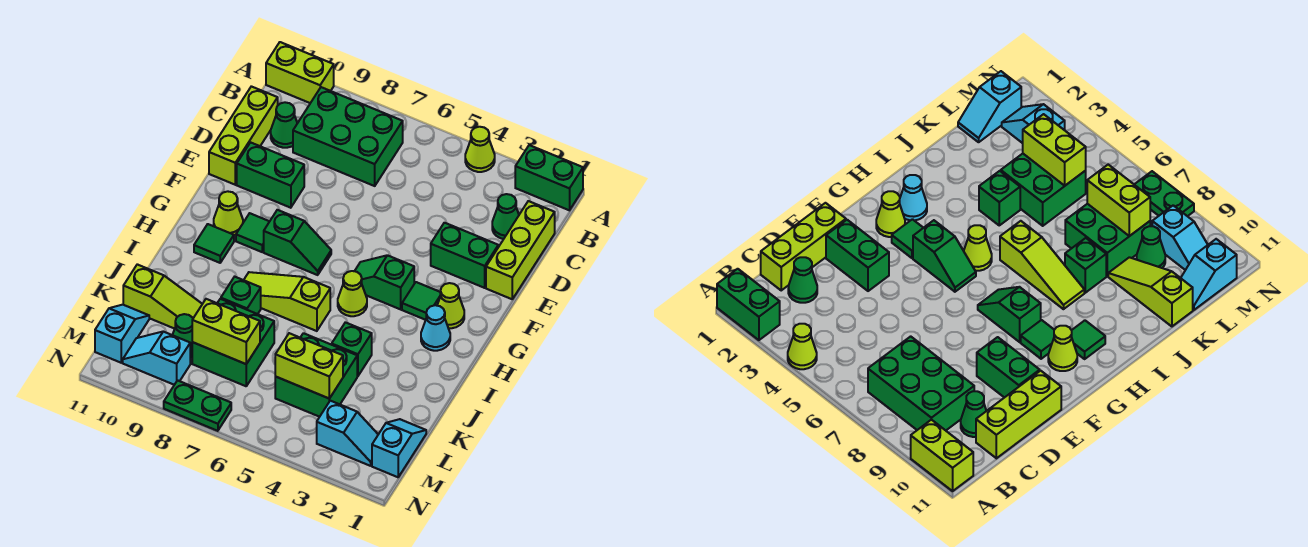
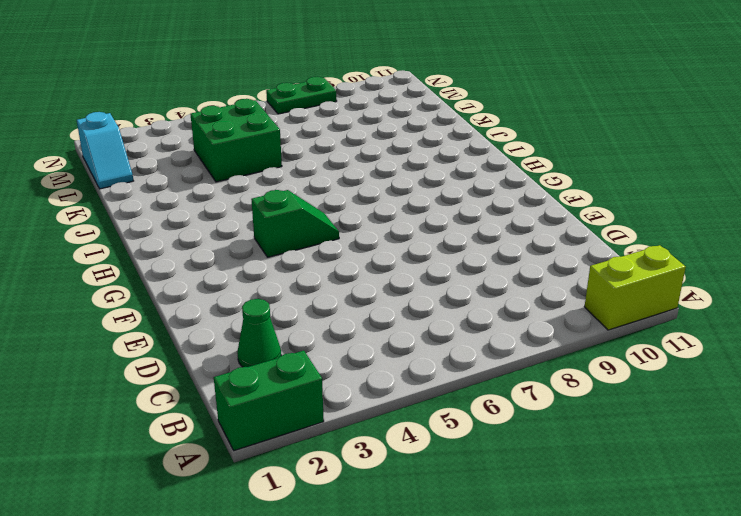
none -> lime 1x1 cone [465,127,495,172]
none -> green 2x3 brick [293,87,403,186]
none -> lime 1x3 brick [486,201,555,299]
none -> green 1x1 cone [271,102,297,148]

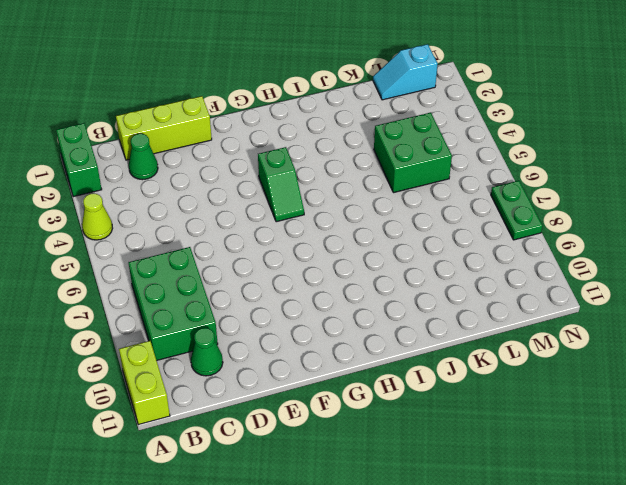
none -> lime 1x3 brick [209,86,278,185]
none -> green 1x2 brick [431,223,498,288]
none -> green 1x2 brick [237,142,304,208]
none -> lime 1x1 cone [437,283,464,328]

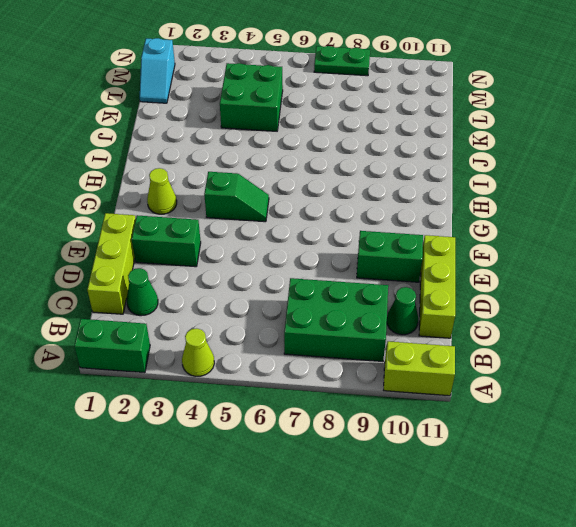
none -> green 1x1 tile [402,282,441,320]
none -> green 1x2 slope [264,210,331,275]
none -> green 1x1 tile [236,213,270,252]
none -> lime 1x1 cone [214,191,243,236]

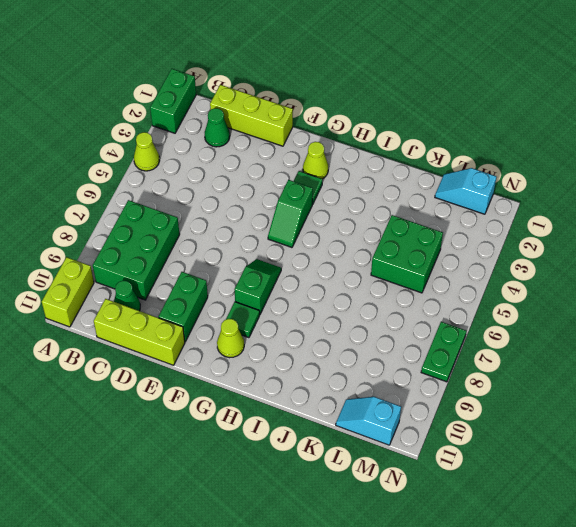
none -> green 1x2 brick [431,223,498,288]
none -> cyan 1x1 cone [421,305,450,351]
none -> lime 1x1 cone [338,271,367,316]
none -> green 1x1 tile [194,224,234,263]

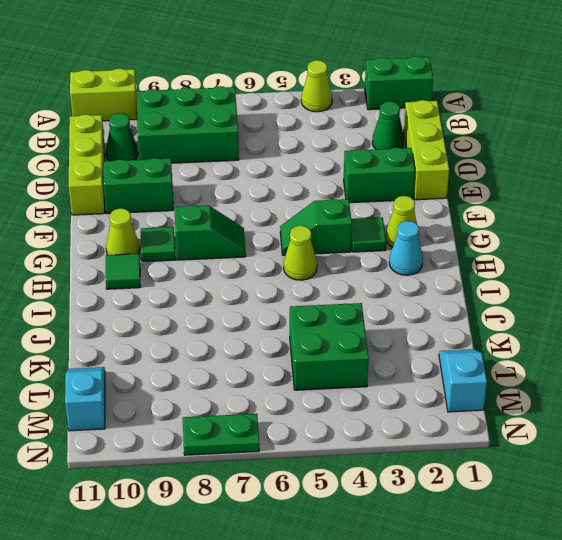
none -> lime 1x3 slope [244,272,330,331]
none -> green 1x1 brick [332,322,372,376]
none -> green 1x1 brick [221,277,261,314]
none -> green 2x2 brick [192,299,274,386]

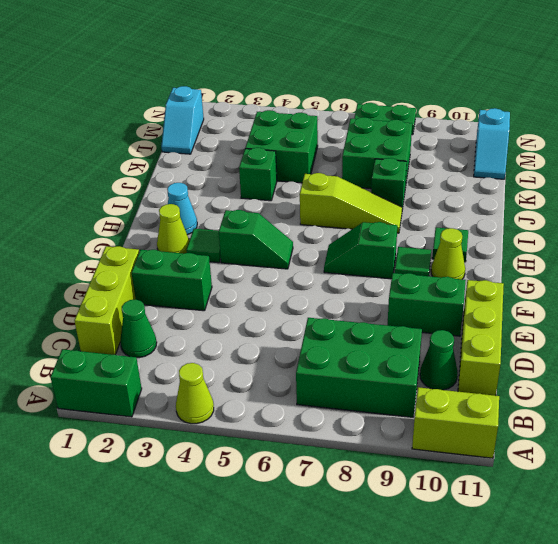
none -> lime 1x1 cone [338,271,367,316]
none -> lime 1x3 slope [123,264,202,329]
none -> green 1x1 cone [173,314,193,358]
none -> cyan 1x2 slope [317,401,378,466]

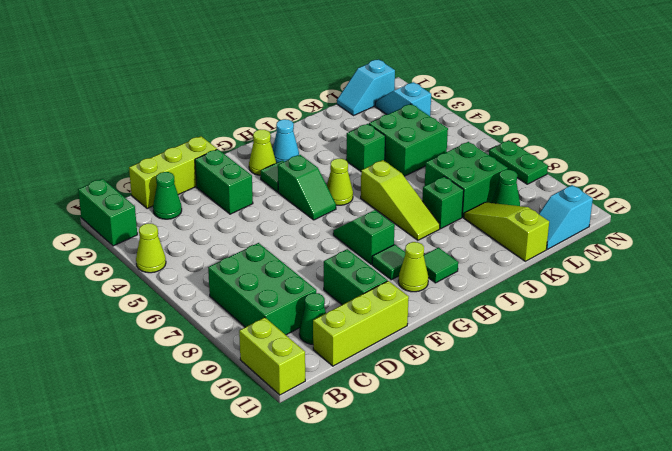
none -> cyan 1x2 slope [123,332,190,385]
none -> lime 1x2 brick [275,333,343,399]
none -> lime 1x2 brick [192,299,260,364]

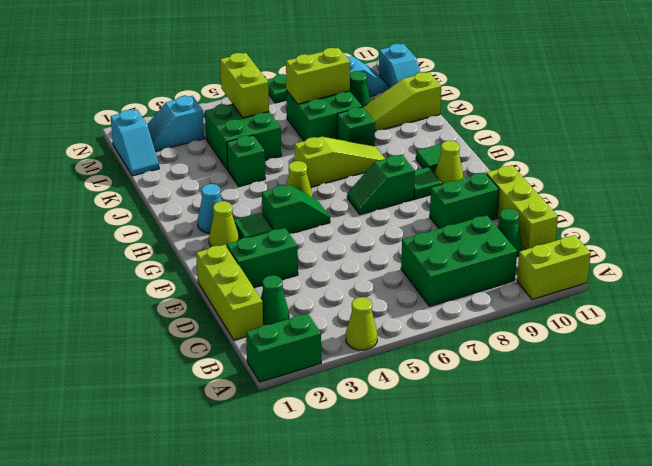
lime 1x2 brick [220,53,269,118] -> lime 1x2 brick turned to [275,333,343,399]

